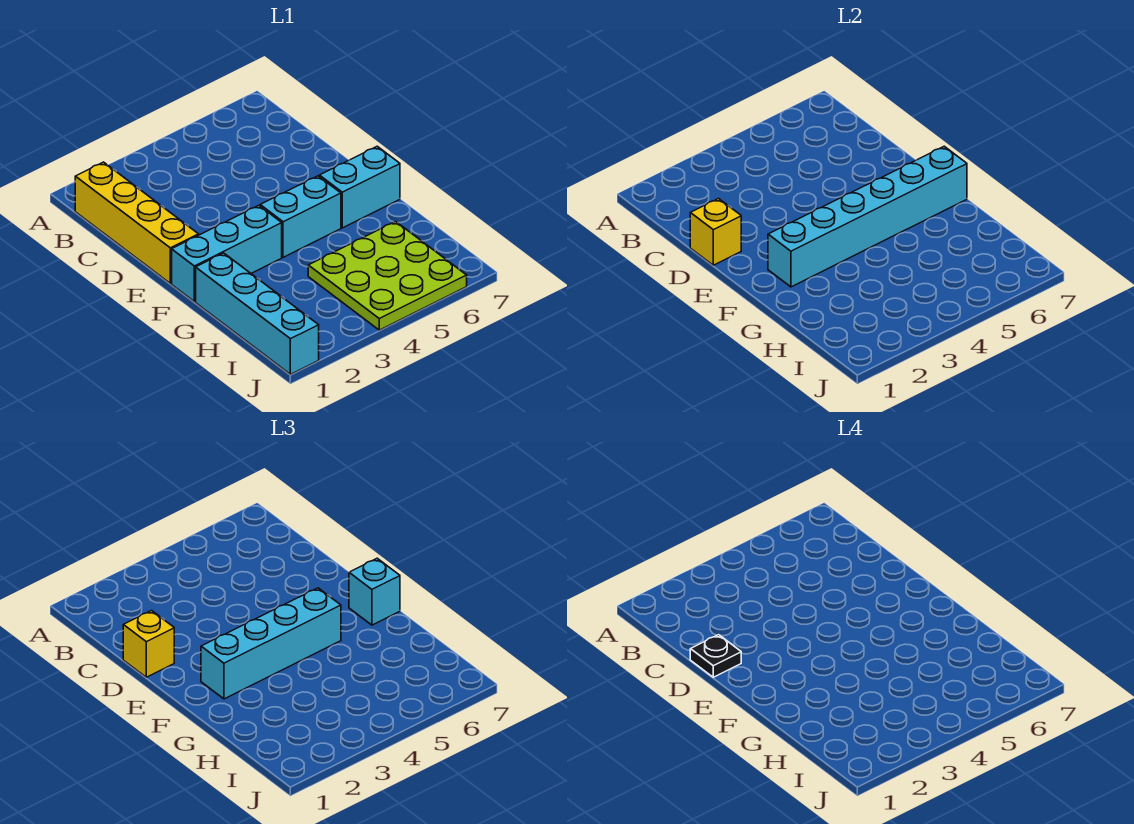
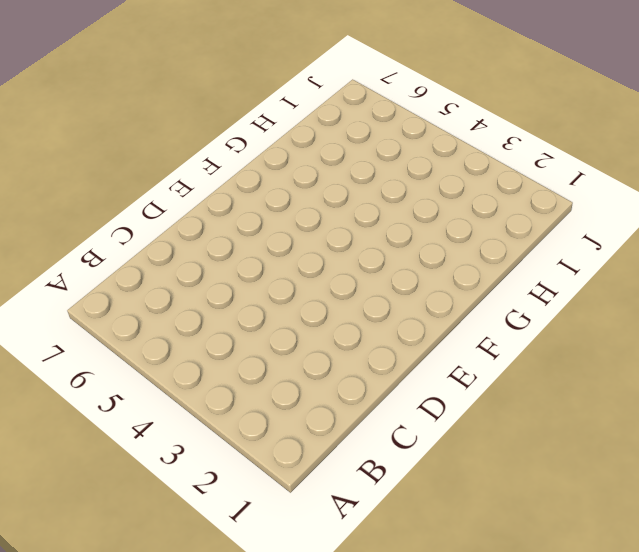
none -> yellow 1x4 brick [75,162,199,283]
none -> cyan 1x3 brick [172,205,282,302]
none -> cyan 1x2 brick [260,176,341,257]

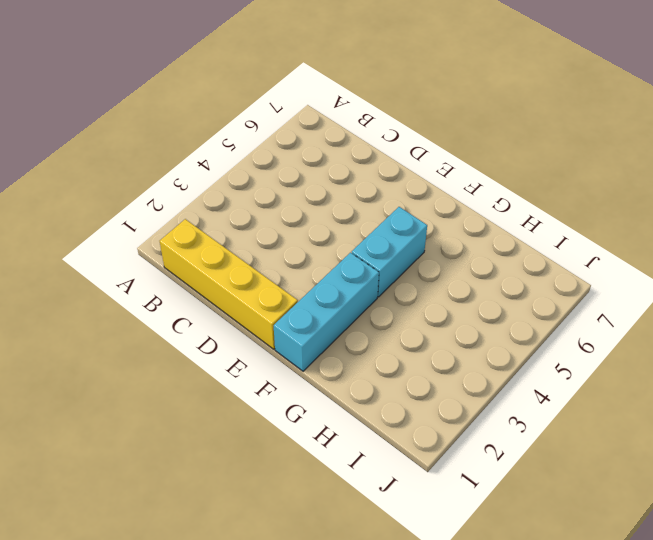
none -> cyan 1x2 brick [319,146,400,228]
none -> cyan 1x4 brick [196,253,319,374]
none -> lime 3x3 plate [308,222,467,330]

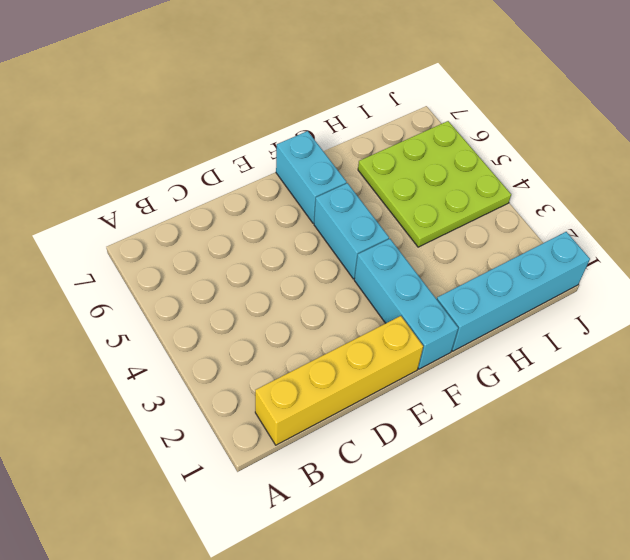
none -> yellow 1x1 brick [690,199,741,265]
none -> cyan 1x6 brick [768,146,967,287]
none -> yellow 1x1 brick [123,611,174,677]

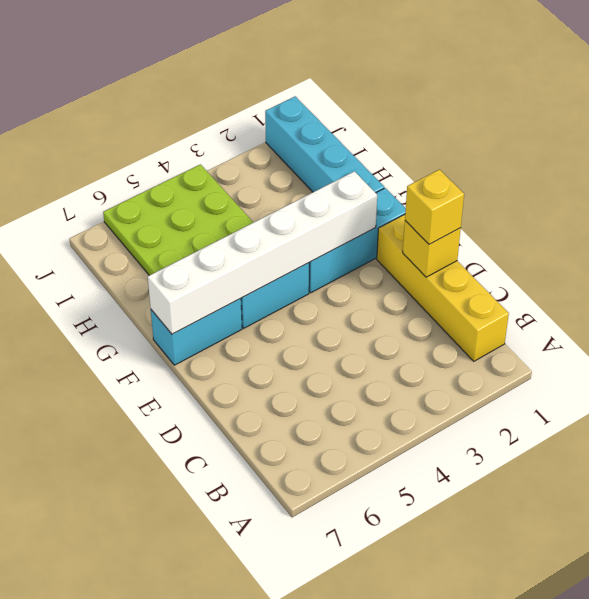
white 1x6 brick [148,171,377,334] -> cyan 1x6 brick [768,146,967,287]
none -> cyan 1x4 brick [201,588,341,699]
none -> cyan 1x1 brick [349,558,400,625]
none -> black 1x1 plate [690,635,741,677]

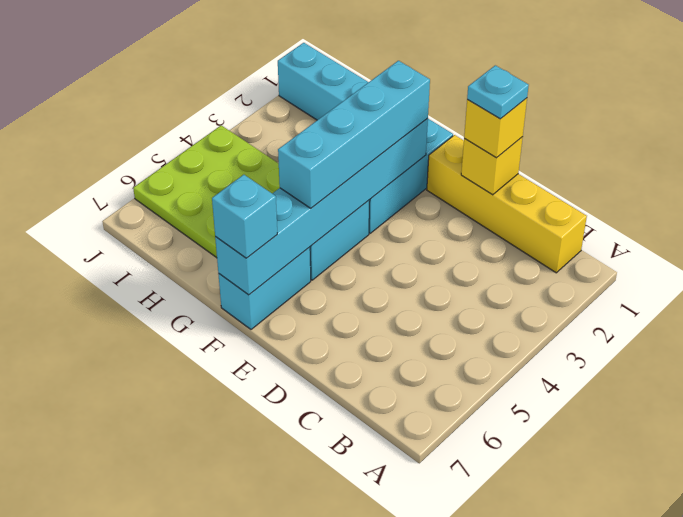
cyan 1x1 plate [467,65,529,119] -> black 1x1 plate [690,635,741,677]

